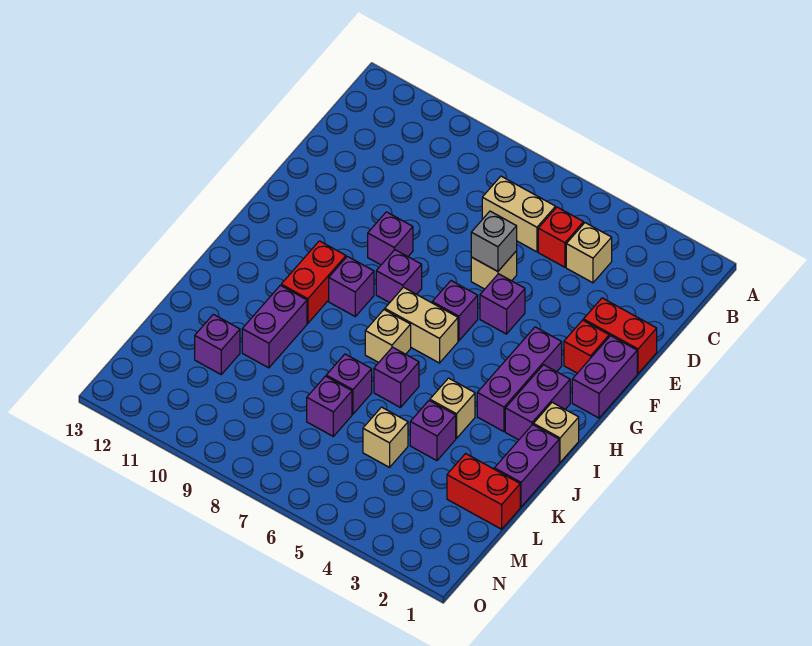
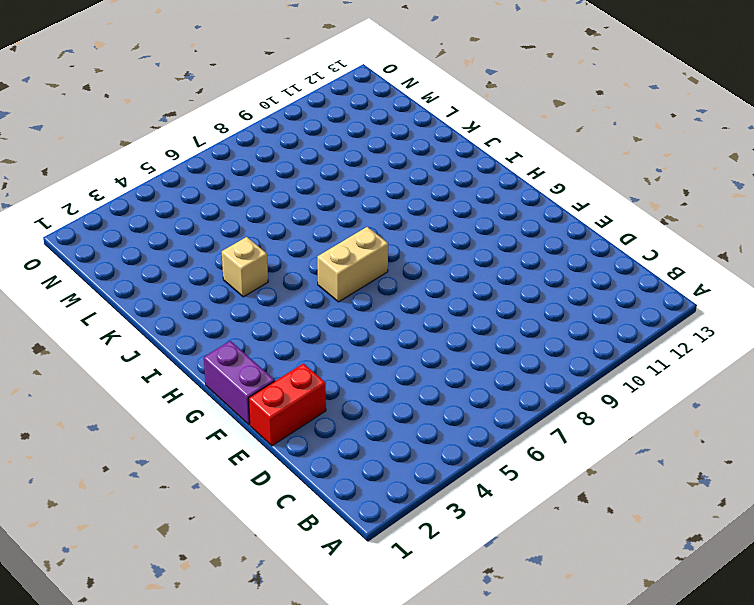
none -> tan 1x1 brick [566,223,612,283]
none -> red 1x1 brick [538,207,584,267]
none -> tan 1x2 brick [482,176,556,252]

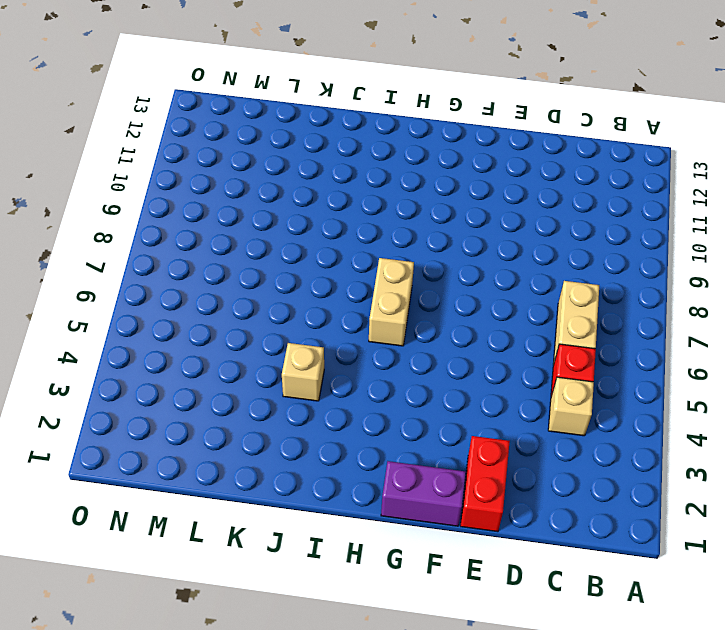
none -> tan 1x1 brick [471,251,517,289]
none -> red 1x1 brick [564,320,609,373]
none -> purple 1x1 brick [480,274,525,334]

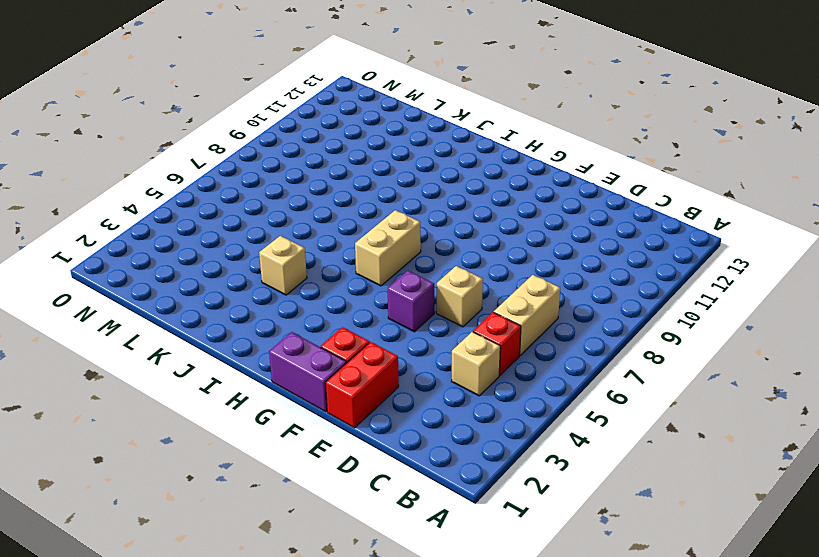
none -> purple 1x1 brick [368,212,413,265]
none -> purple 1x3 brick [477,327,562,432]
none -> purple 1x1 brick [432,281,478,341]

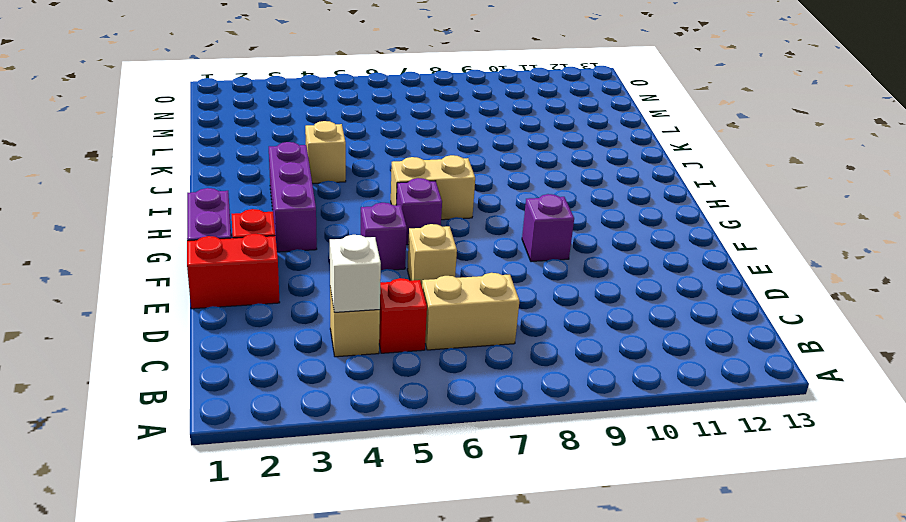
white 1x1 brick [330,235,381,312] -> none
none -> purple 1x1 brick [376,250,422,303]
none -> purple 1x2 brick [505,365,570,440]
none -> purple 1x1 brick [329,256,374,316]

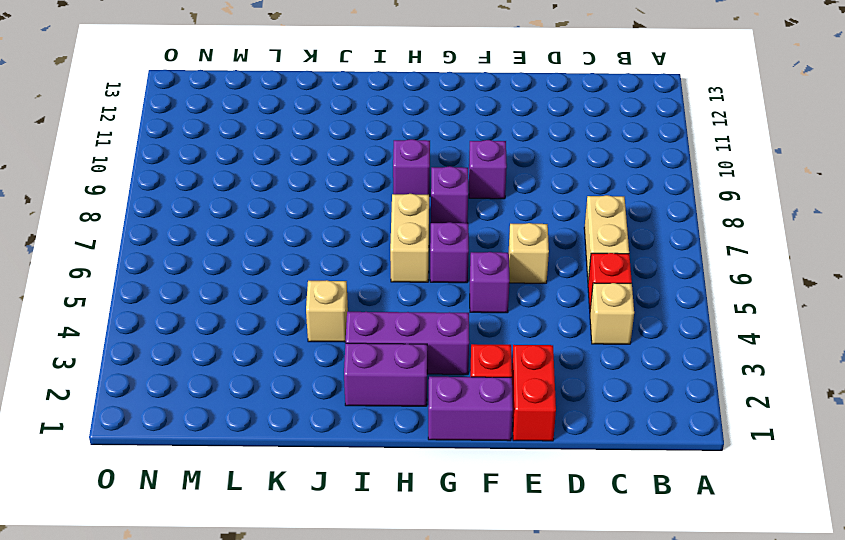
none -> red 1x2 brick [281,241,346,323]
none -> tan 1x1 brick [533,402,579,462]
none -> tan 1x1 brick [365,310,411,363]

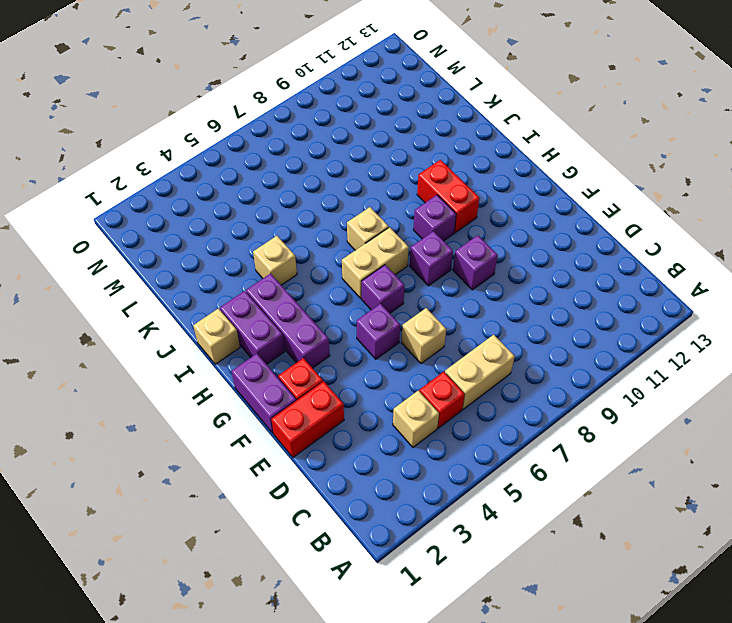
none -> purple 1x2 brick [494,425,559,507]
none -> purple 1x1 brick [374,347,419,408]
none -> purple 1x2 brick [242,285,307,368]

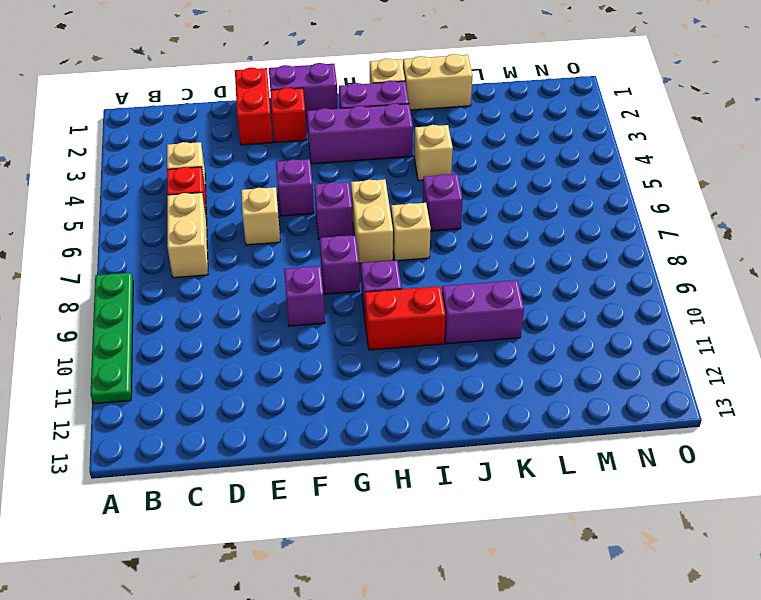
green 1x4 plate [91,273,133,404] -> none
tan 1x2 brick [403,54,473,110] -> purple 1x2 brick [494,425,559,507]
none -> purple 1x1 brick [410,401,456,461]
none -> purple 1x1 brick [326,354,372,414]
none -> red 1x2 brick [447,454,520,529]

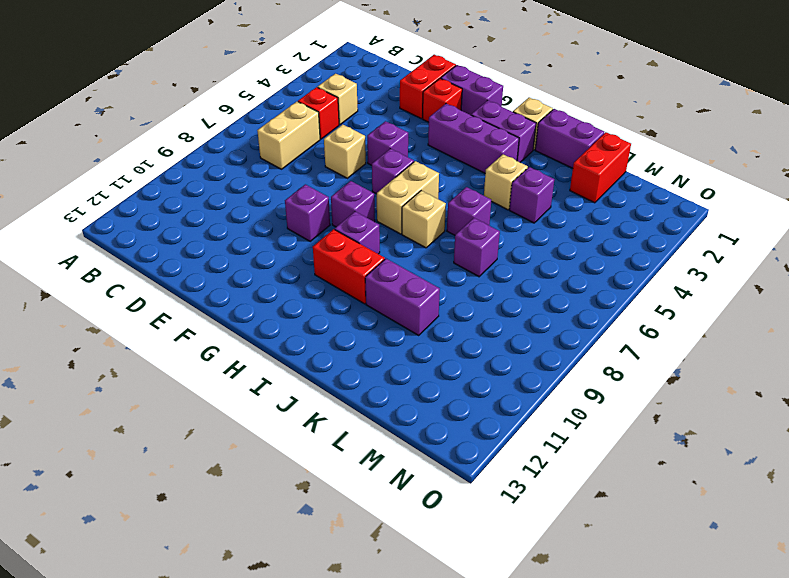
none -> tan 1x1 brick [363,407,408,467]
none -> purple 1x1 brick [307,376,352,436]
none -> purple 1x1 brick [195,314,240,374]

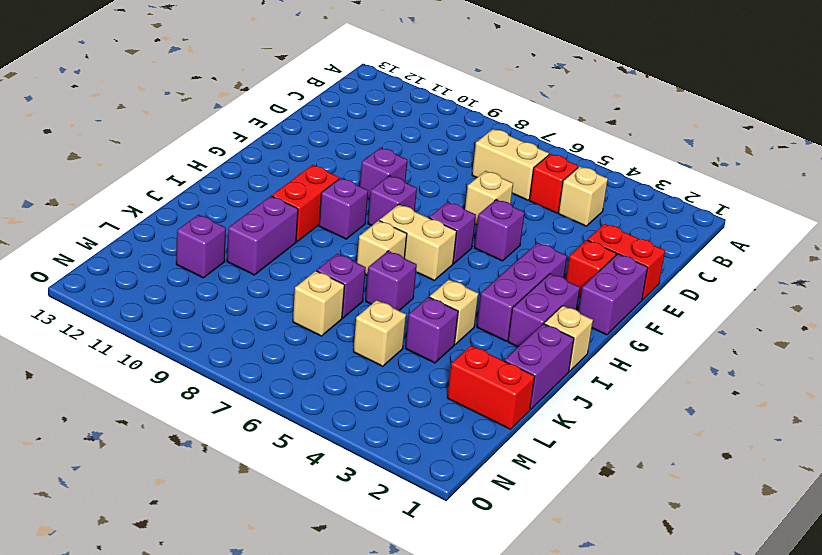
tan 1x1 brick [293,271,345,336] -> purple 1x1 brick [307,376,352,436]
none -> grey 1x1 brick [471,211,517,271]

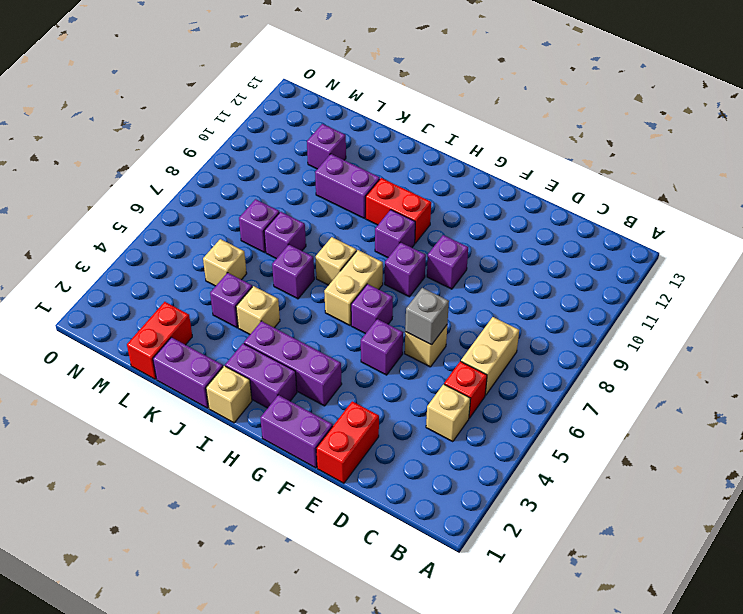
none -> red 1x1 brick [564,320,609,373]

